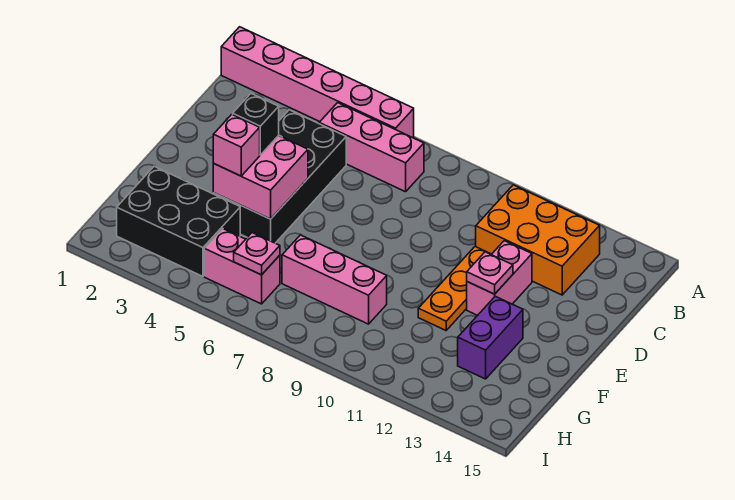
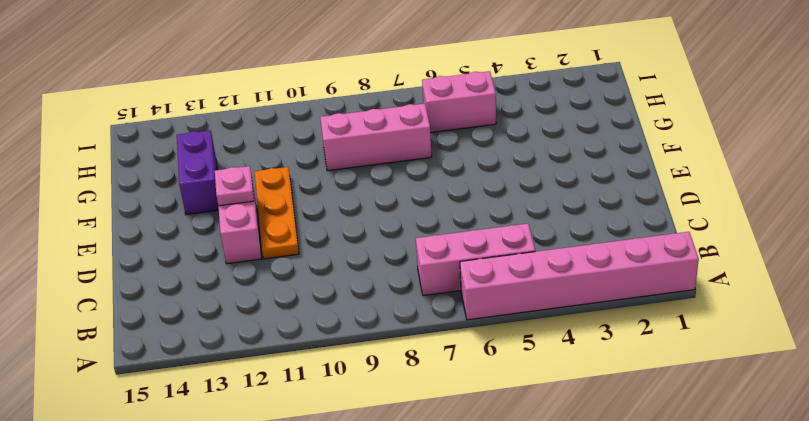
none -> orange 2x3 brick [476,185,600,295]
none -> black 2x4 brick [213,110,346,243]
none -> black 2x3 brick [117,166,240,276]

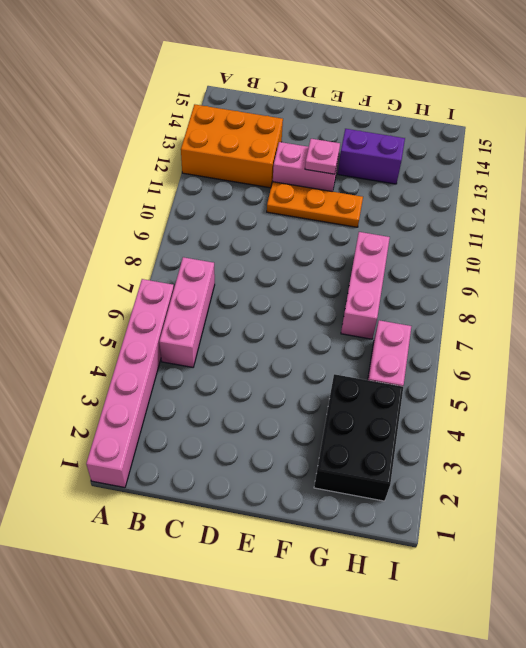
orange 2x3 brick [181,104,283,188] -> orange 2x3 brick turned to [476,185,600,295]
none -> black 2x4 brick [213,110,346,243]
none -> pink 2x2 brick [213,136,308,219]
none -> pink 1x1 plate [234,233,280,275]

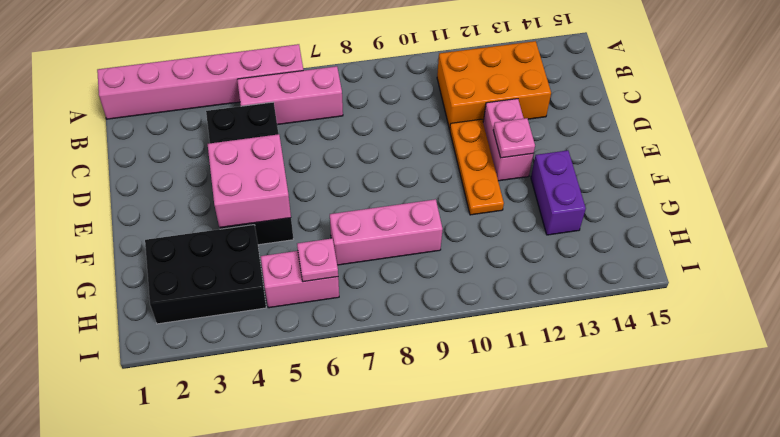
none -> black 1x1 brick [233,94,279,155]
none -> pink 1x1 brick [213,114,260,176]

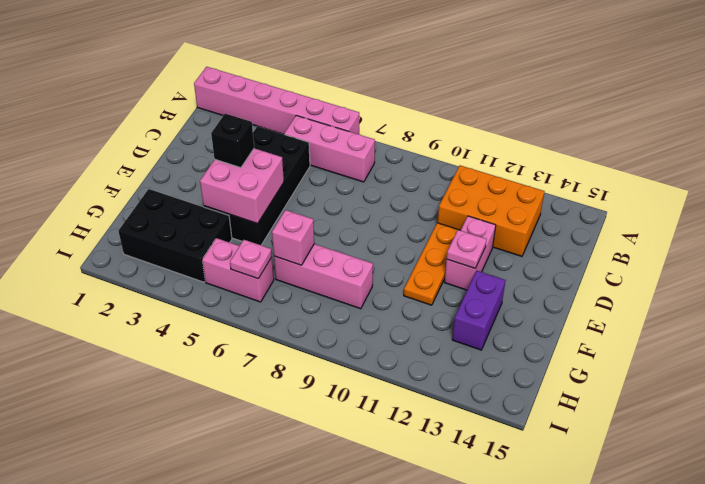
pink 1x1 brick [272,210,314,265] -> pink 1x1 brick moved to [213,114,260,176]

